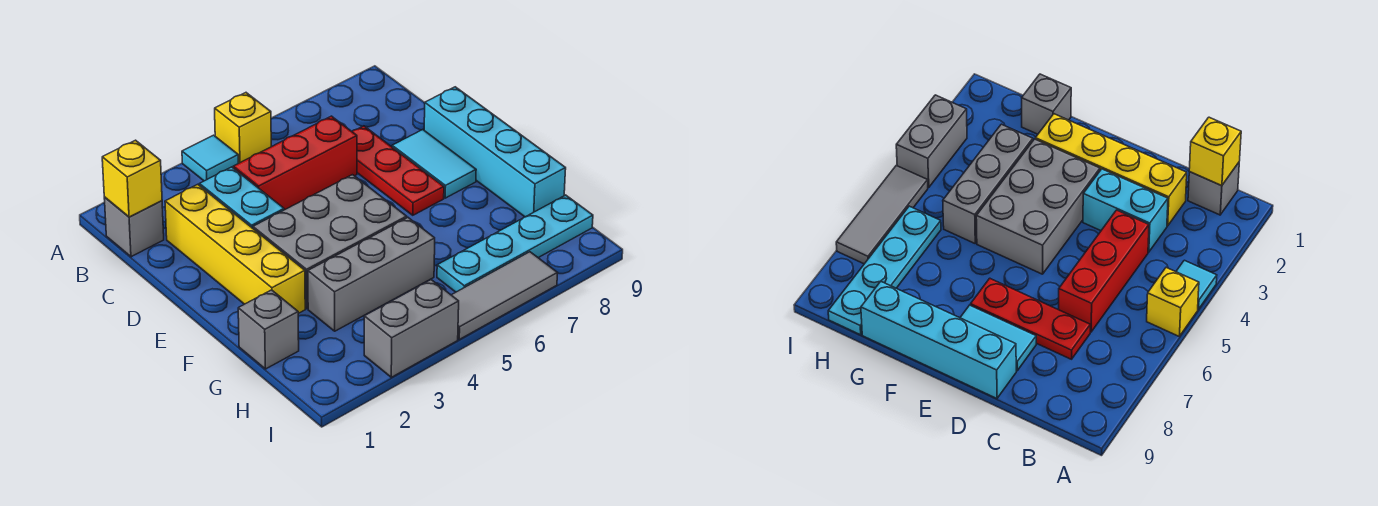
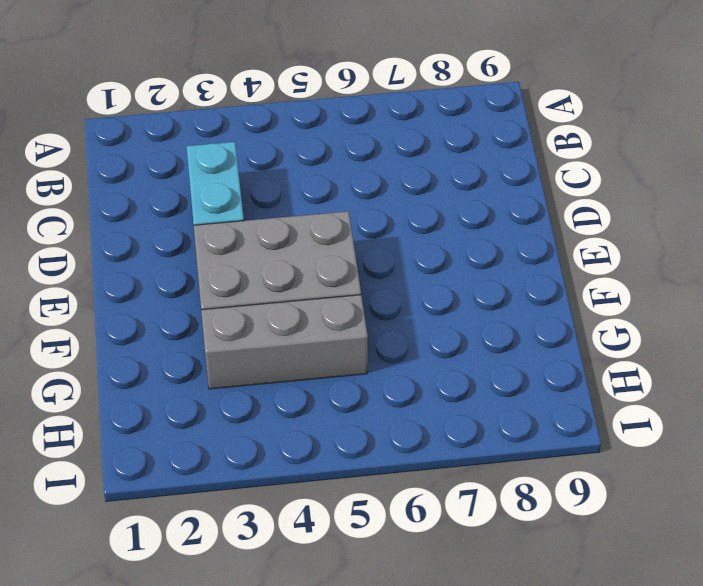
none -> cyan 1x1 tile [182,135,238,181]
none -> yellow 1x1 brick [215,93,271,163]
none -> grey 1x1 brick [104,197,164,257]

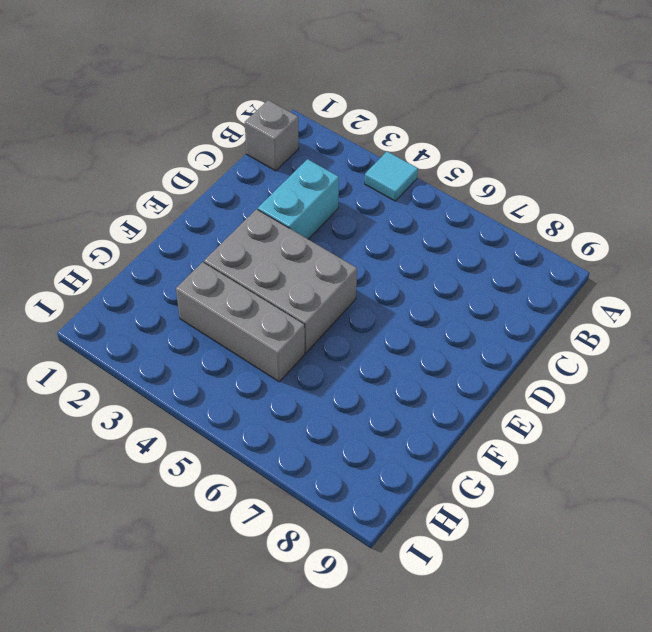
none -> yellow 1x1 brick [215,93,271,163]
none -> yellow 1x4 brick [165,184,305,313]
none -> red 1x3 brick [233,116,357,210]

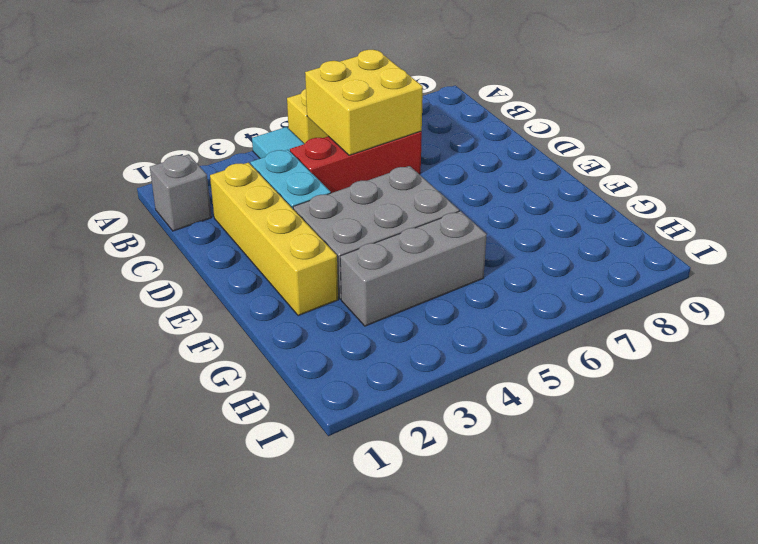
yellow 2x2 brick [305,50,423,155] -> none
none -> red 1x3 plate [352,126,444,215]
none -> cyan 1x2 tile [392,130,476,198]
none -> cyan 1x4 brick [424,87,566,217]

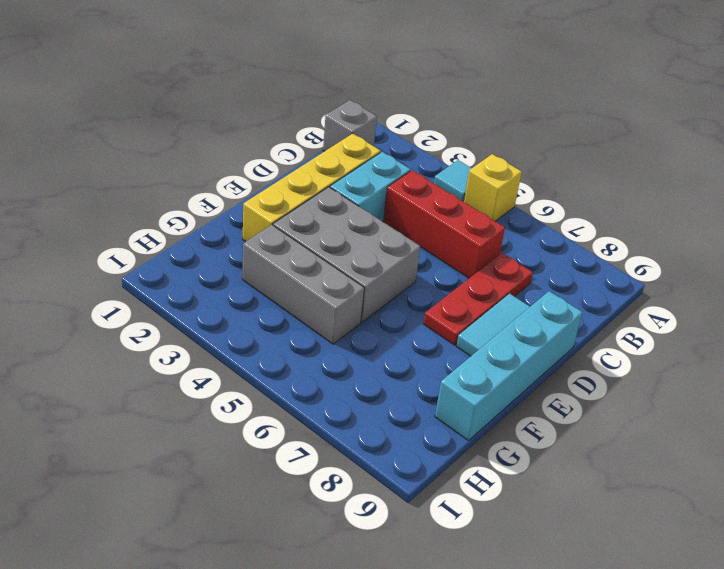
none -> grey 1x1 brick [238,290,299,369]
none -> cyan 1x4 plate [437,195,593,292]
none -> grey 1x2 brick [364,280,459,377]

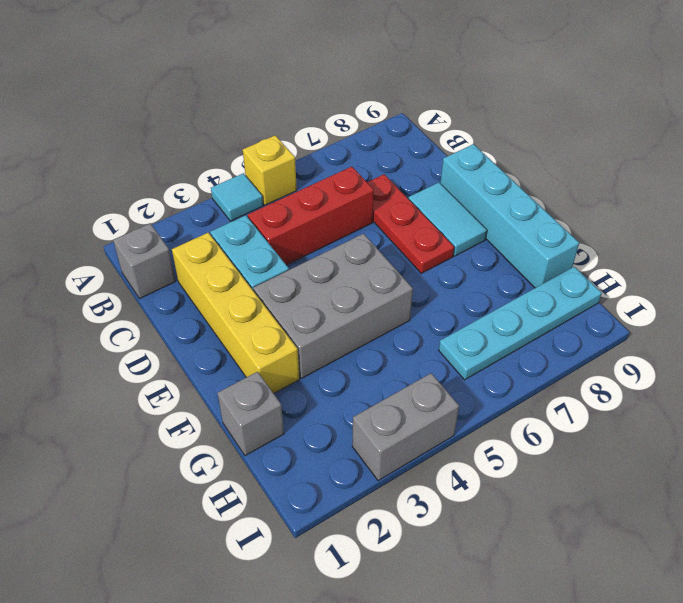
none -> grey 1x3 brick [308,217,435,331]
none -> grey 1x3 tile [452,252,557,339]
none -> yellow 1x1 brick [102,140,162,217]

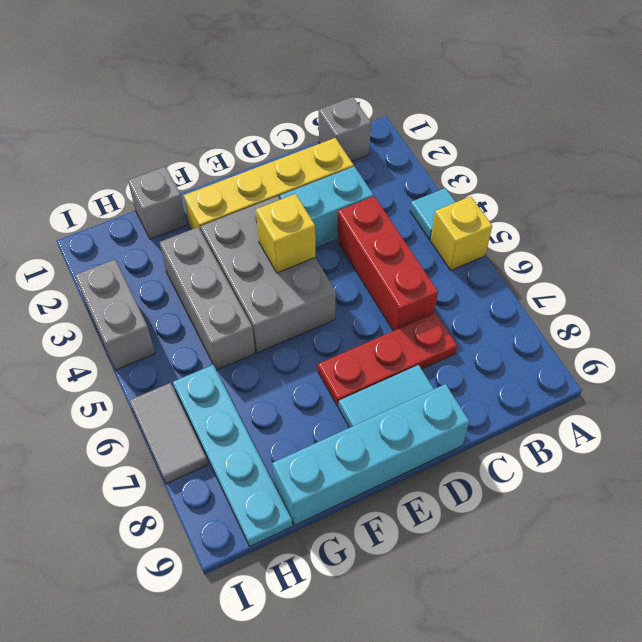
yellow 1x1 brick [256,194,315,273] -> yellow 1x1 brick moved to [102,140,162,217]
grey 1x2 tile [129,383,208,484] -> grey 1x3 tile [452,252,557,339]

